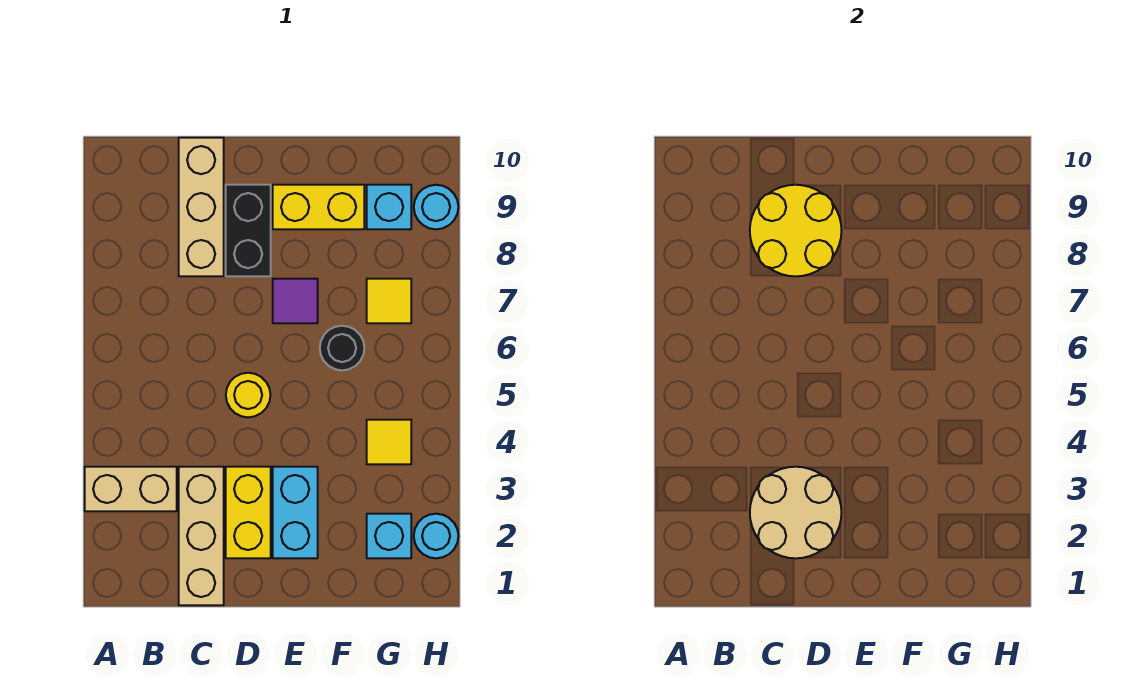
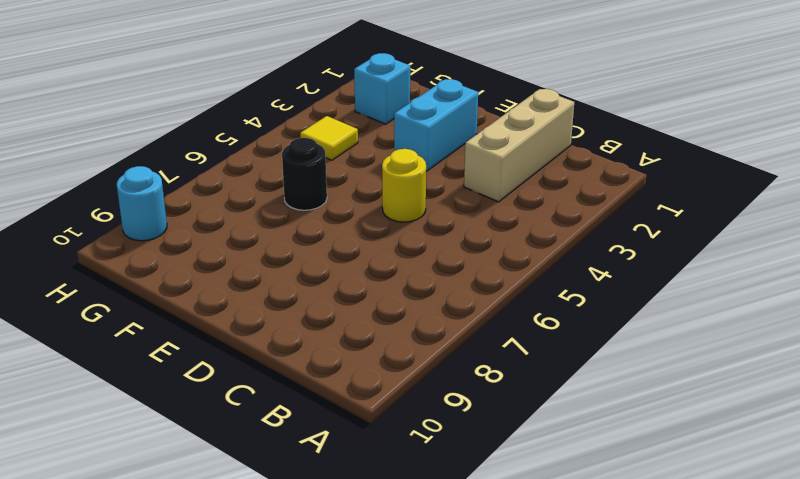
none -> tan 1x2 brick [85,467,177,511]
none -> tan 1x3 brick [179,138,224,276]
none -> yellow 1x2 brick [226,467,271,558]

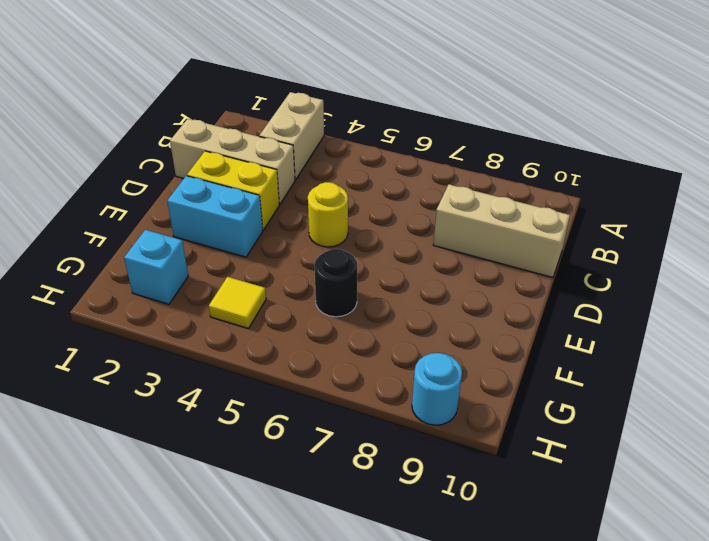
none -> black 1x2 brick [226,185,271,276]
none -> purple 1x1 tile [273,279,318,323]
none -> yellow 1x2 brick [273,185,364,229]

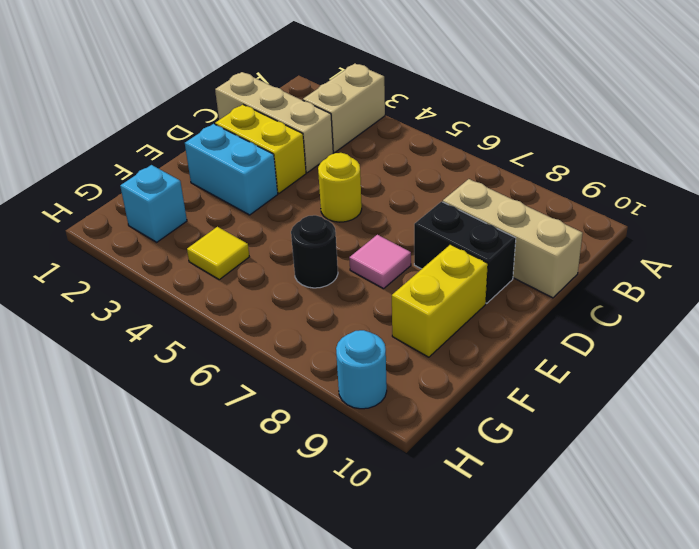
pink 1x1 tile [349,235,411,289] -> purple 1x1 tile [273,279,318,323]
none -> yellow 1x1 tile [367,279,411,323]
none -> cyan 1x1 brick [367,185,411,229]
none -> cyan 1x1 round brick [414,514,458,558]

